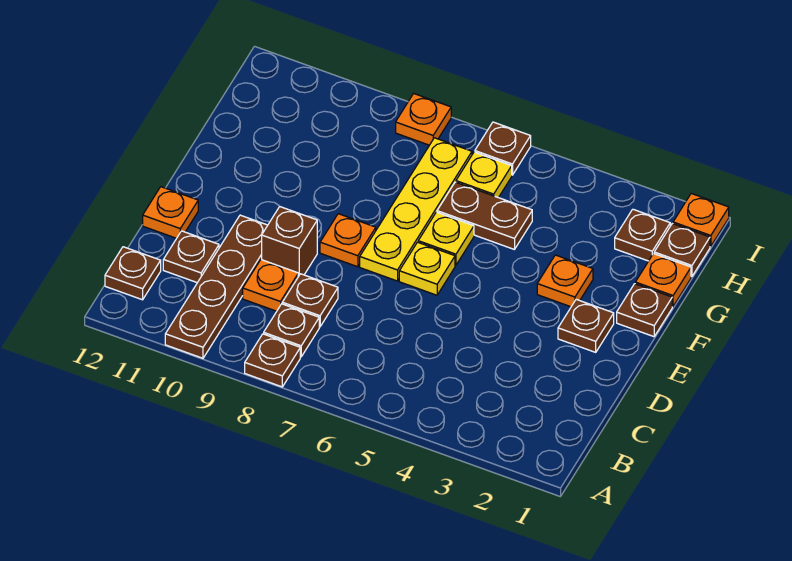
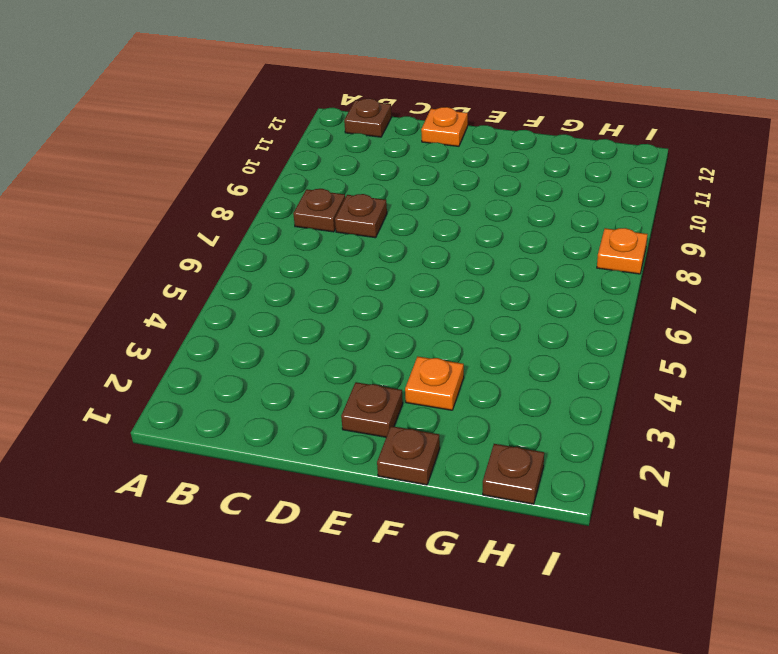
none -> brown 1x1 plate [245,334,300,387]
none -> brown 1x4 plate [165,215,268,358]
none -> orange 1x1 plate [243,260,298,311]

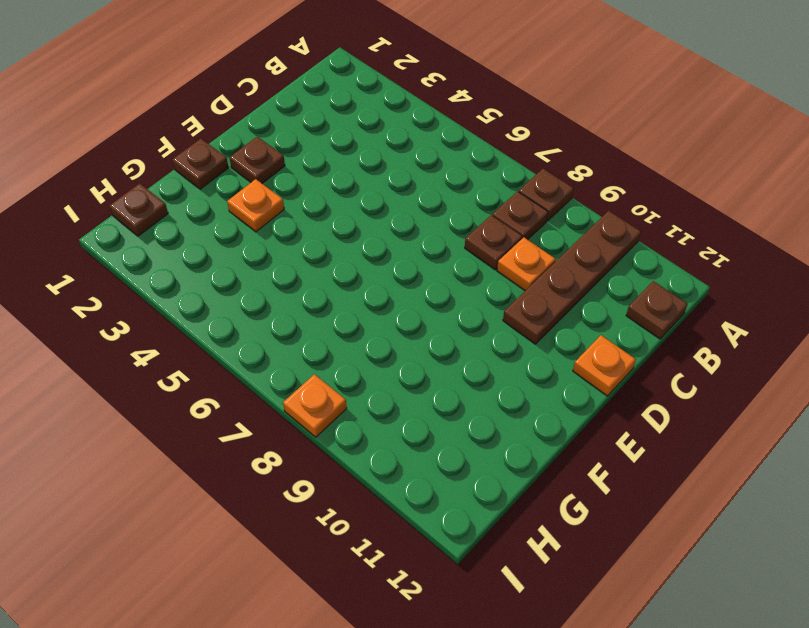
none -> brown 1x1 plate [163,231,219,283]
none -> brown 1x1 brick [262,207,317,276]
none -> yellow 1x1 plate [399,242,455,295]

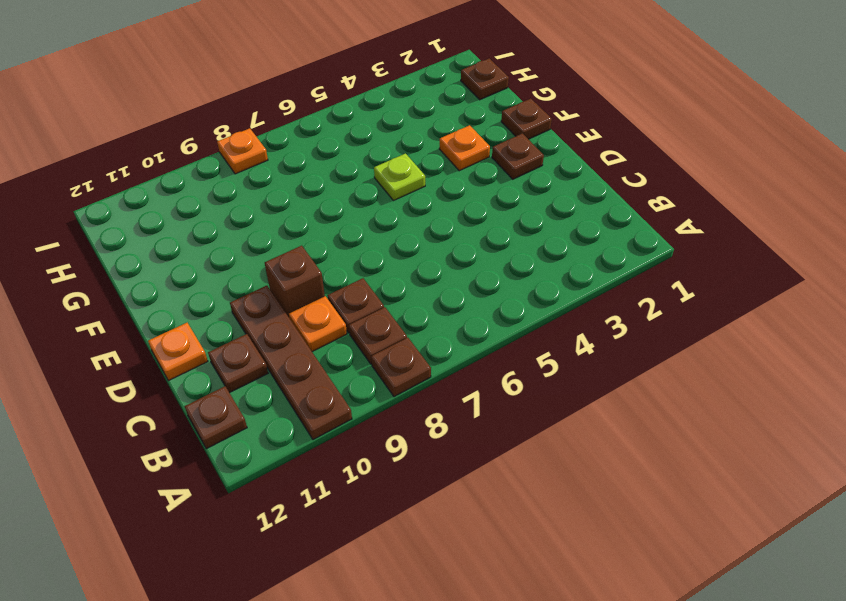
lime 1x1 plate [374,154,425,201] -> none
none -> yellow 1x1 plate [399,242,455,295]
none -> yellow 1x4 plate [360,138,472,281]
none -> orange 1x1 plate [320,214,376,267]

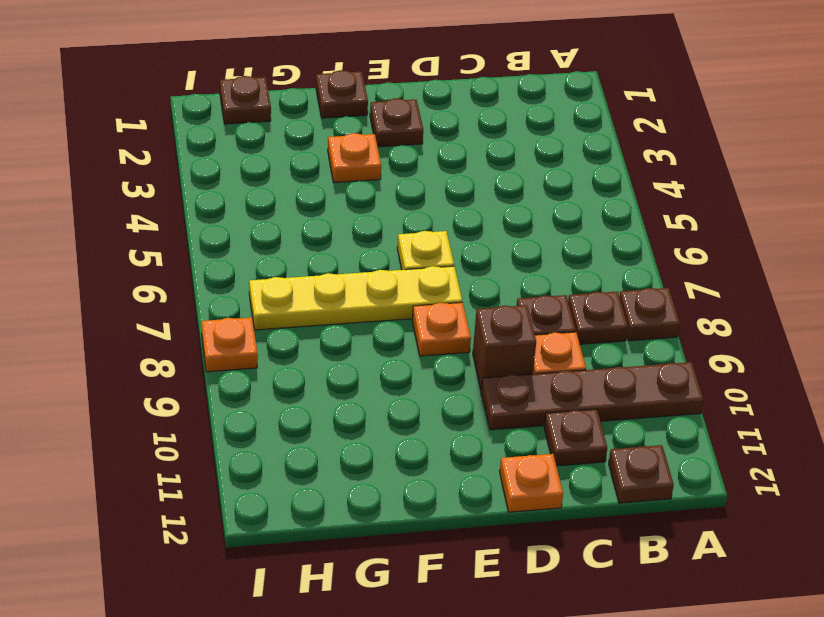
none -> yellow 1x1 plate [418,212,474,265]
none -> orange 1x1 plate [635,254,691,307]
none -> brown 1x2 plate [437,182,532,250]

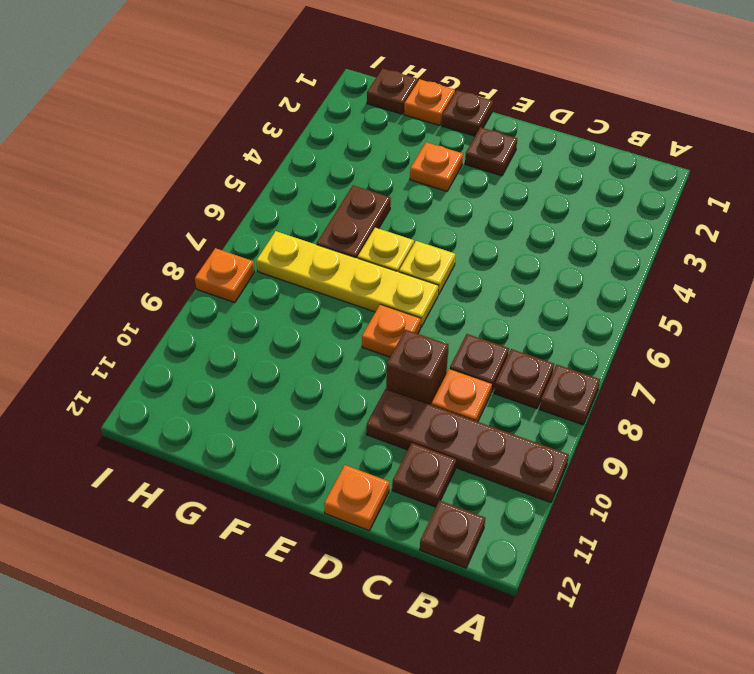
none -> brown 1x1 plate [615,209,670,261]
none -> yellow 1x1 plate [456,152,512,198]
none -> orange 1x1 plate [673,194,729,247]

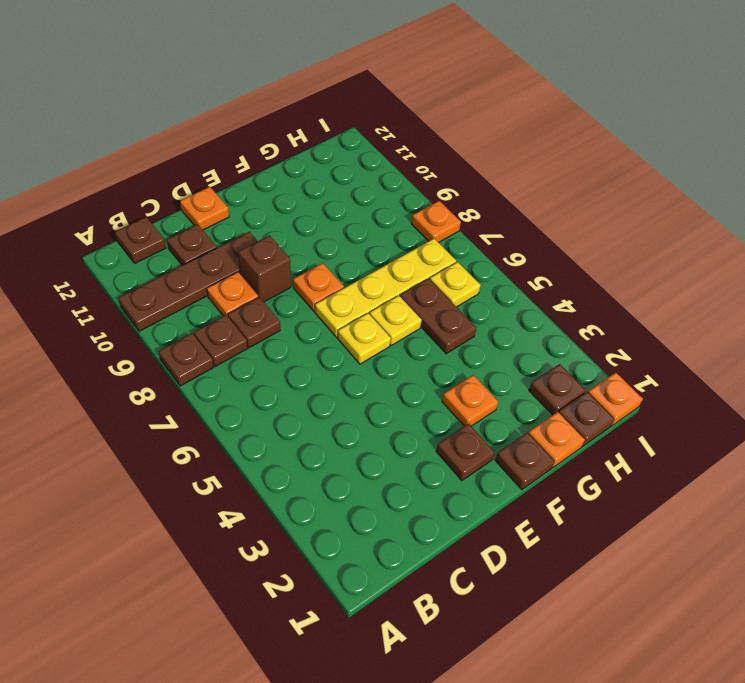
none -> brown 1x1 plate [475,122,531,175]

